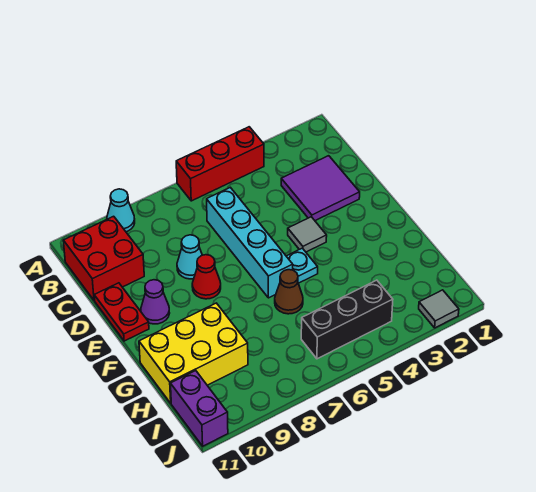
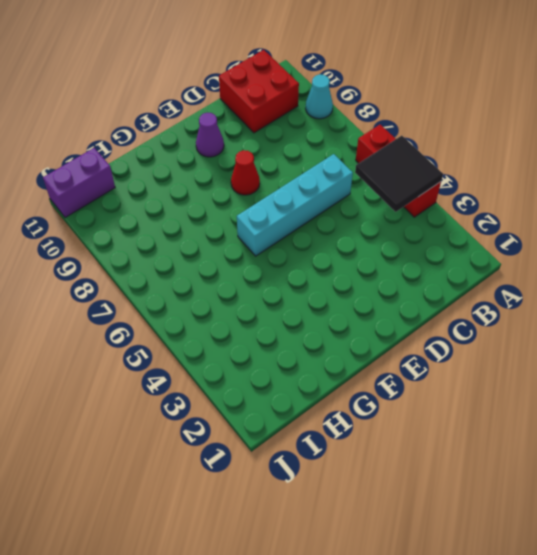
black 2x2 tile [355,136,443,212] -> none
none -> purple 2x2 tile [281,156,360,221]
none -> cyan 1x1 cone [177,235,202,279]
none -> red 1x2 plate [94,283,149,341]

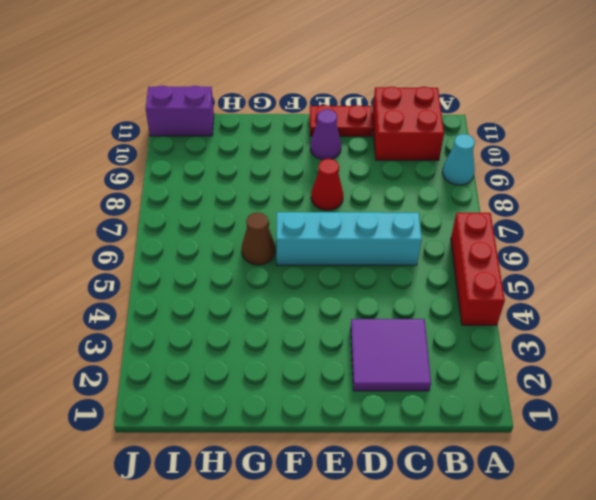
none -> cyan 1x1 cone [177,235,202,279]
none -> grey 1x1 tile [288,217,327,252]
none -> cyan 1x1 plate [286,248,318,283]

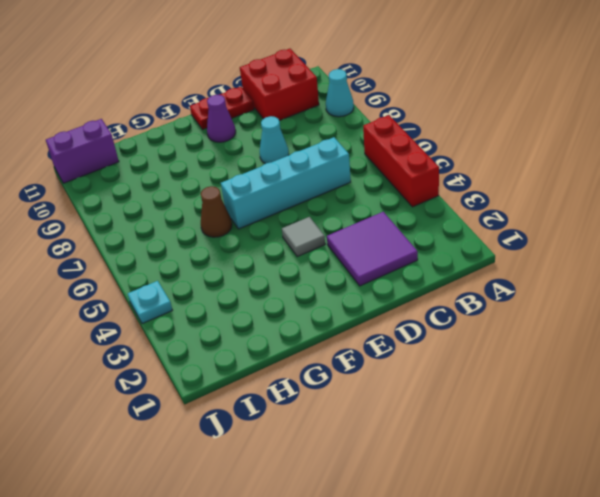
cyan 1x1 plate [128,281,172,324] -> cyan 1x1 plate moved to [286,248,318,283]
none -> red 1x1 cone [192,255,221,299]
none -> yellow 2x3 brick [139,303,248,403]
none -> black 1x3 brick [301,280,393,359]

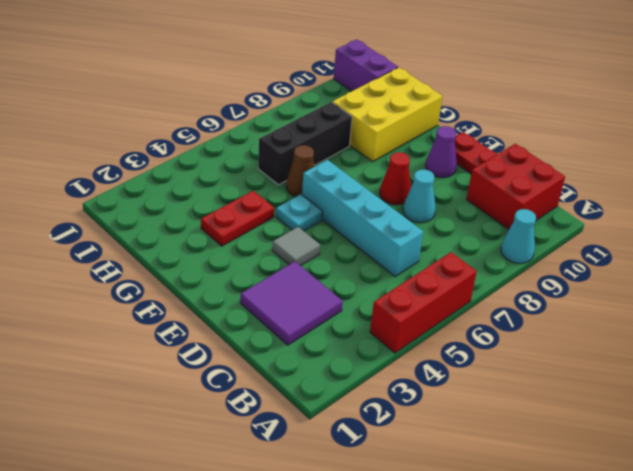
red 1x2 plate [201,191,274,246] -> none
black 1x3 brick [258,102,352,185] -> black 1x3 brick moved to [301,280,393,359]
none -> grey 1x1 tile [419,290,459,328]

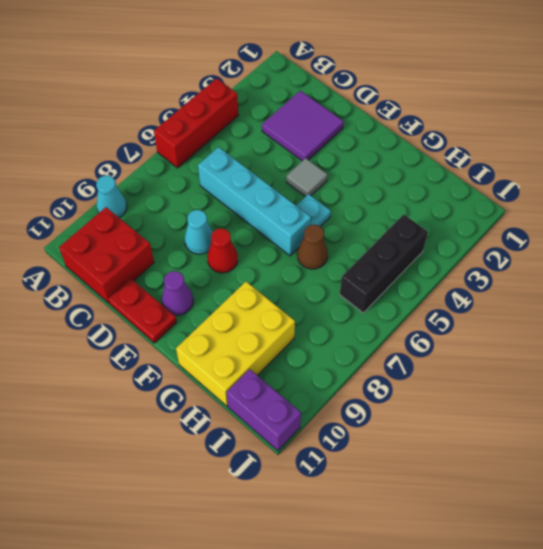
none -> grey 1x1 tile [419,290,459,328]

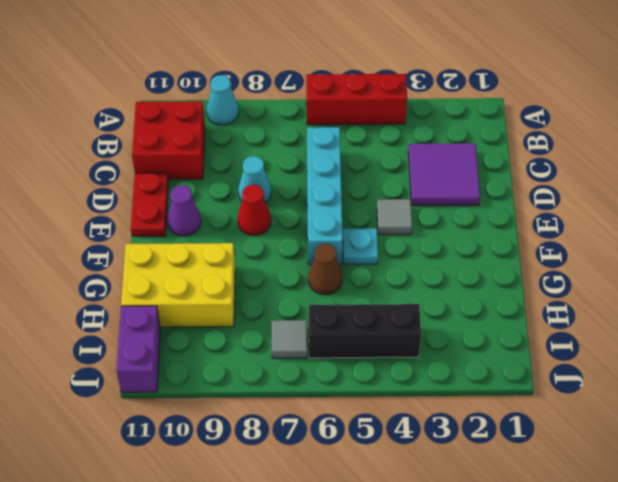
grey 1x1 tile [272,320,307,358] -> grey 1x1 tile moved to [419,290,459,328]

